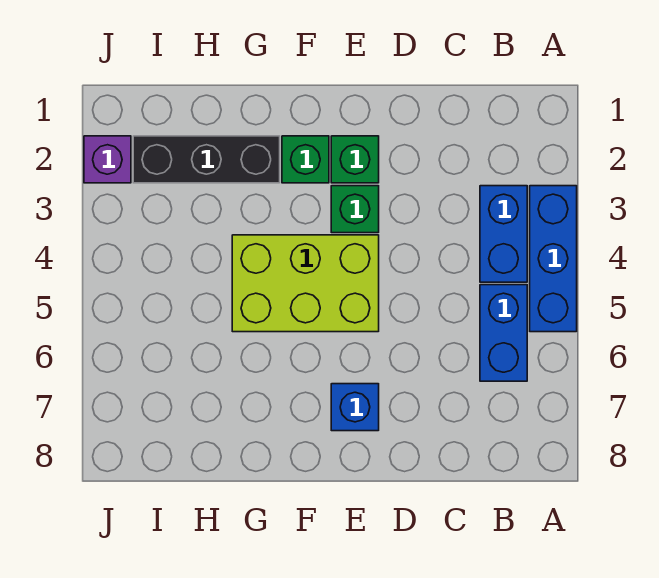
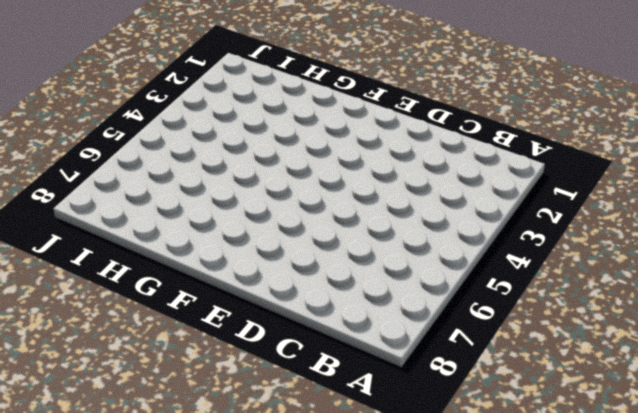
none -> blue 1x3 brick [530,186,577,332]
none -> blue 1x2 brick [480,186,527,282]

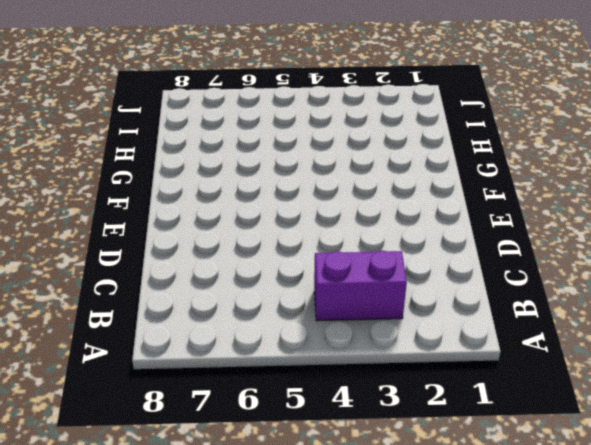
purple 1x2 brick [314,251,407,321] -> blue 1x2 brick [480,186,527,282]
none -> blue 1x3 brick [530,186,577,332]
none -> blue 1x2 brick [480,285,527,381]

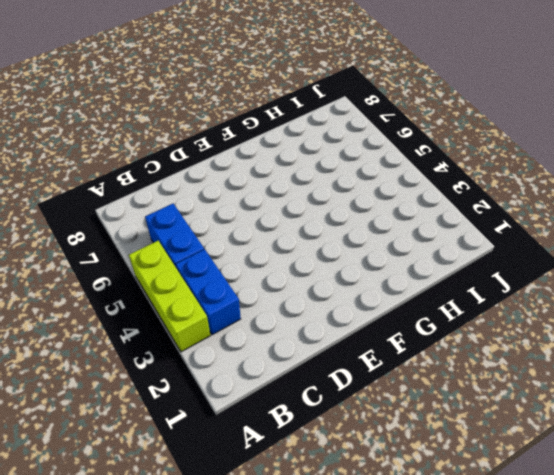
lime 1x3 brick [129,241,210,352] -> blue 1x3 brick [530,186,577,332]
none -> green 1x1 brick [331,136,379,183]
none -> green 1x1 brick [331,186,379,233]

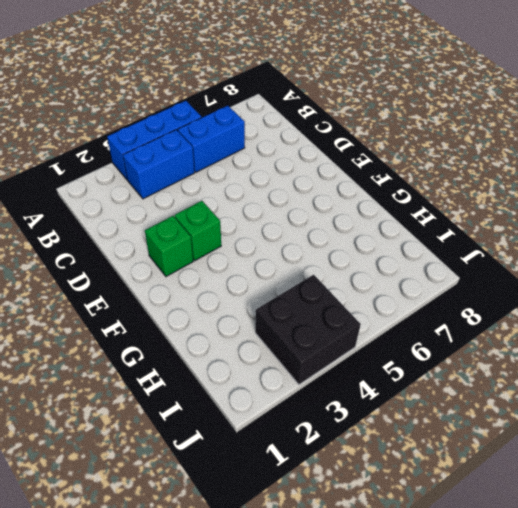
black 2x2 brick [255,275,361,385] -> none
none -> lime 2x3 brick [232,235,379,332]
none -> blue 1x1 brick [331,384,379,431]

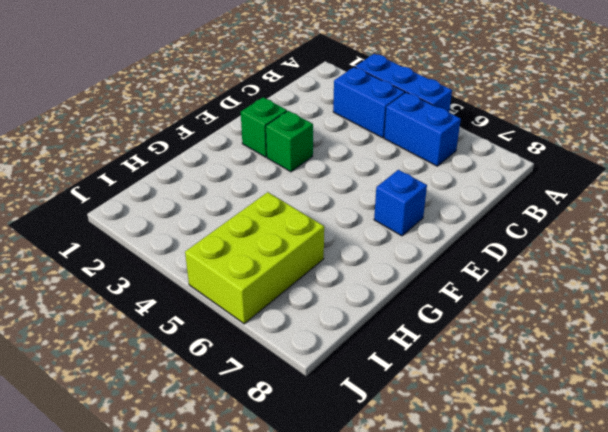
lime 2x3 brick [185,192,324,324] -> lime 2x3 brick moved to [232,235,379,332]
none -> green 1x1 brick [282,136,329,183]
none -> black 1x3 brick [133,136,280,183]

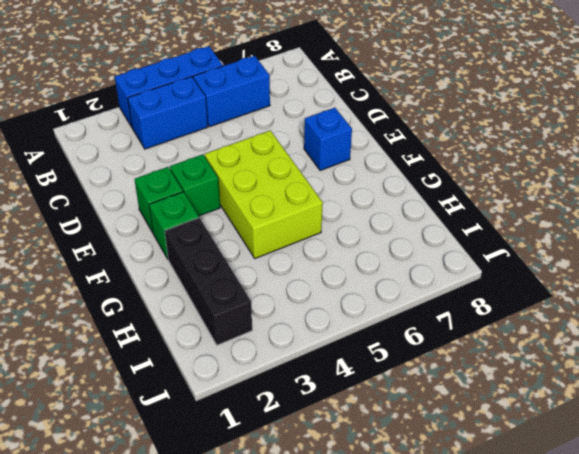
none -> purple 1x1 brick [84,136,131,183]

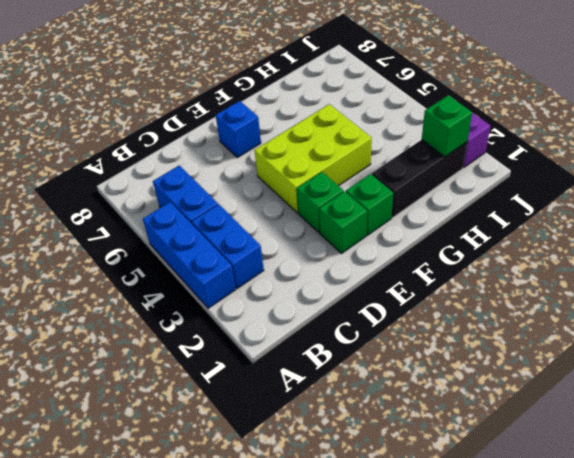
green 1x1 brick [422,95,472,157] -> none

